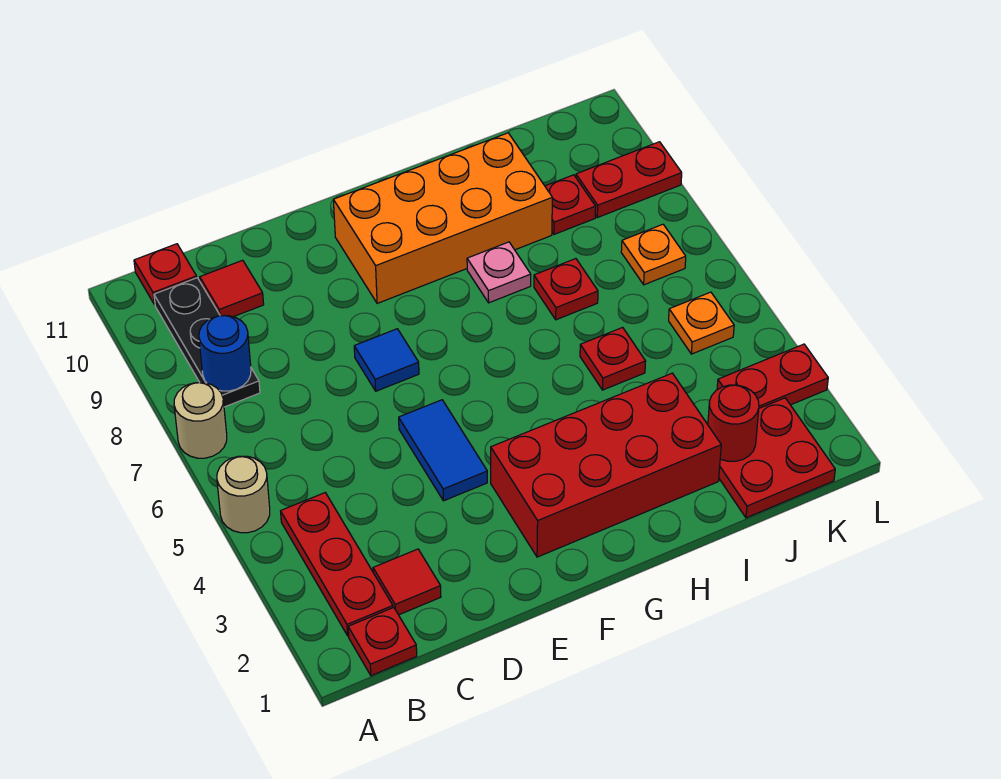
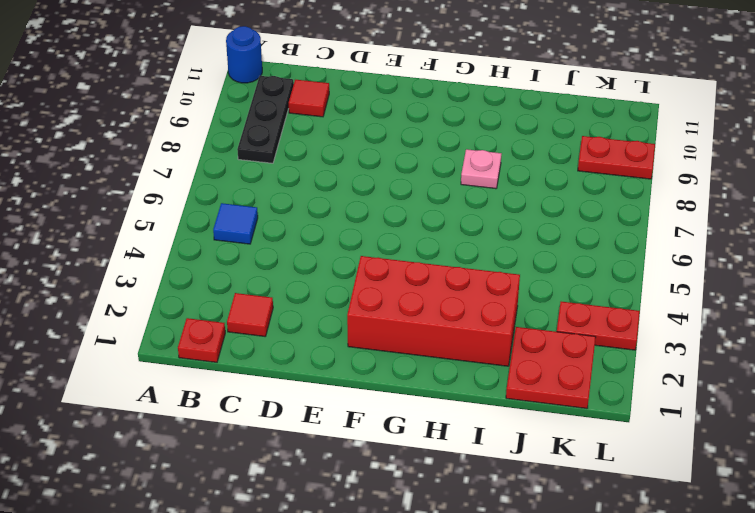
blue 1x1 round brick [226,26,262,83] -> blue 1x1 round brick moved to [199,316,251,391]
blue 1x1 tile [213,203,258,244] -> blue 1x1 tile moved to [354,329,419,391]
none -> tan 1x1 round brick [217,456,270,533]
none -> tan 1x1 round brick [174,383,227,458]
none -> red 1x3 plate [281,493,393,636]

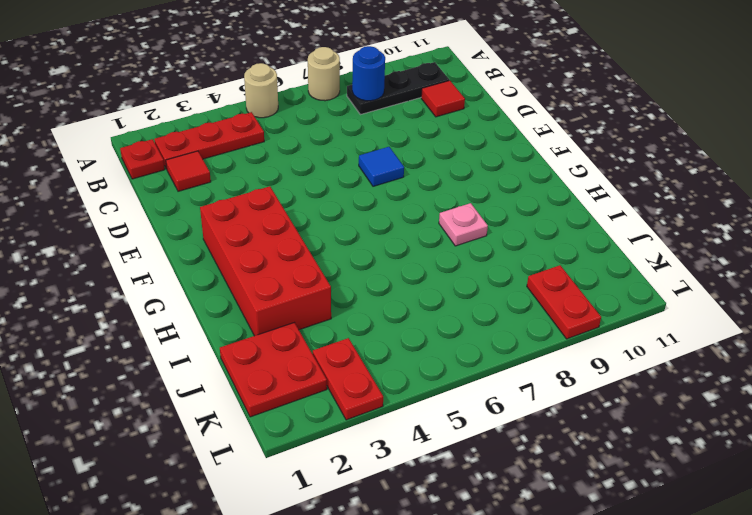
none -> red 1x1 plate [134,244,197,305]
none -> blue 1x2 tile [399,400,487,501]
none -> orange 2x4 brick [333,133,552,303]

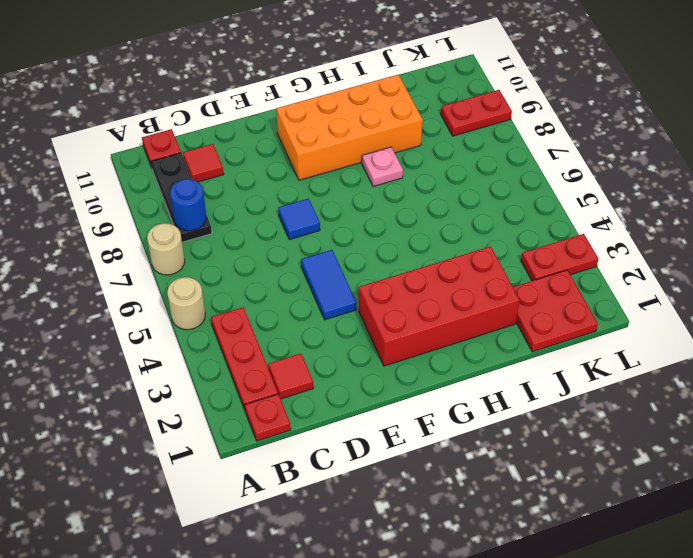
none -> red 1x1 plate [580,327,646,390]
none -> red 1x1 plate [534,259,598,320]
none -> red 1x1 plate [545,175,596,234]

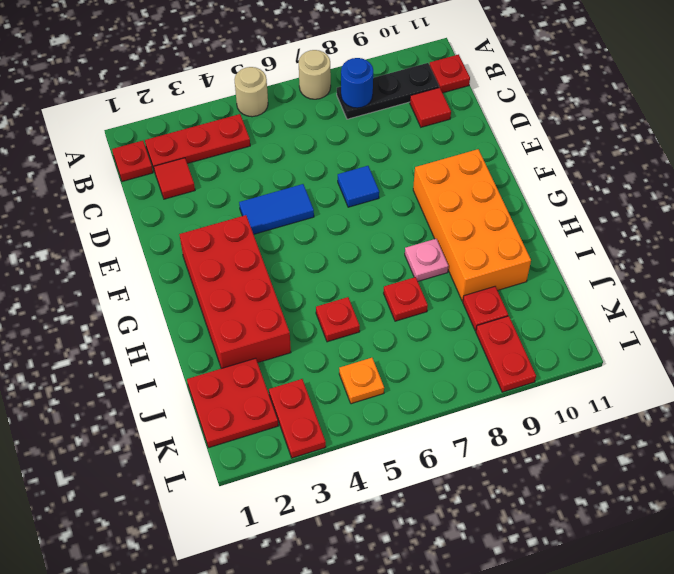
none -> orange 1x1 plate [621,224,686,285]
none -> red 1x1 round brick [708,385,759,461]

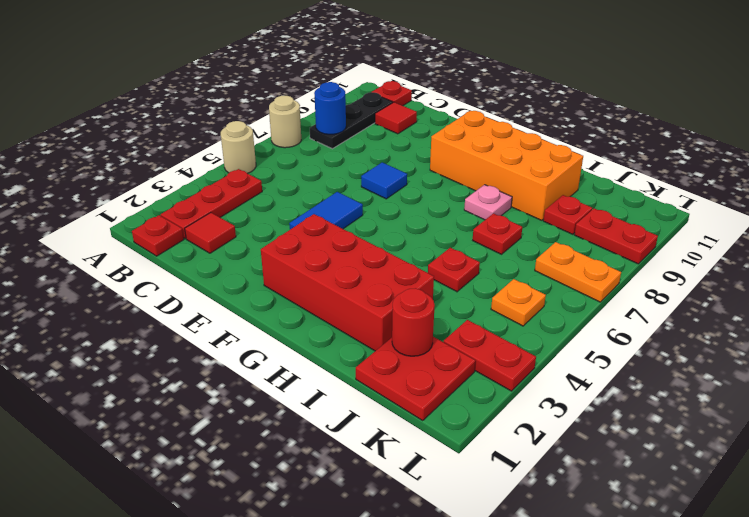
orange 1x2 plate [535,242,621,302] -> orange 1x1 plate [621,224,686,285]

